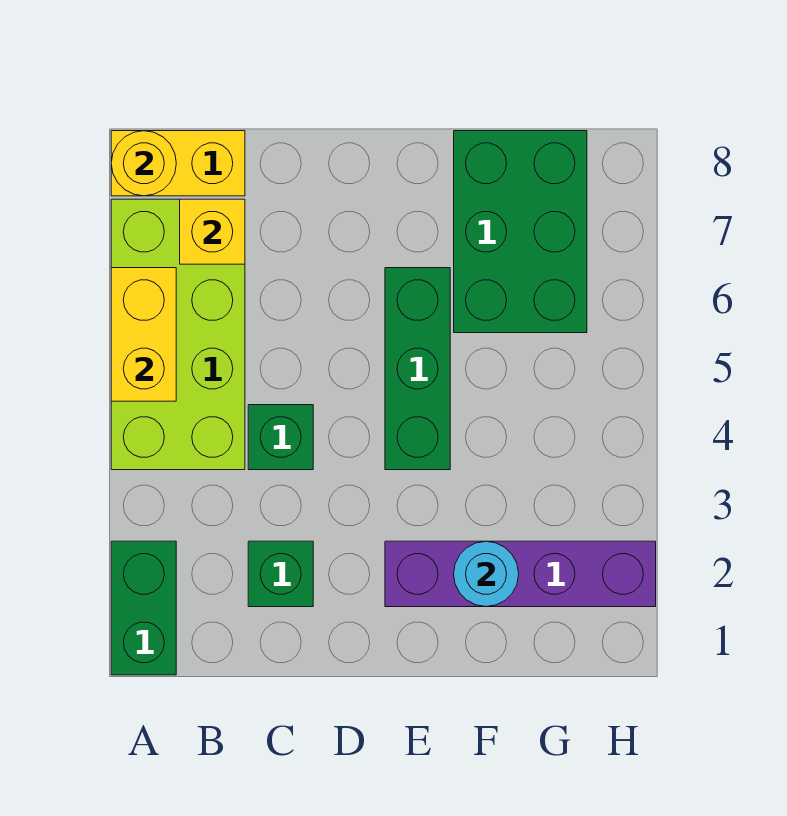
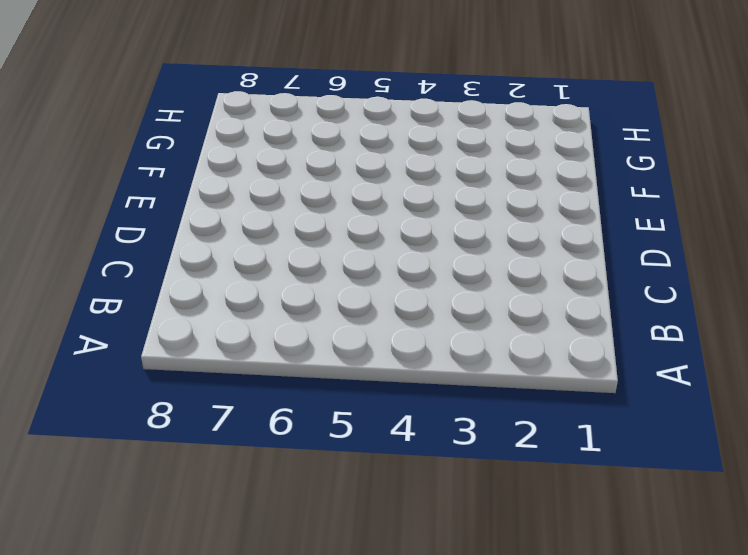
none -> green 1x2 brick [111,541,176,675]
none -> lime 2x4 brick [111,199,245,470]
none -> yellow 1x2 brick [111,131,245,196]

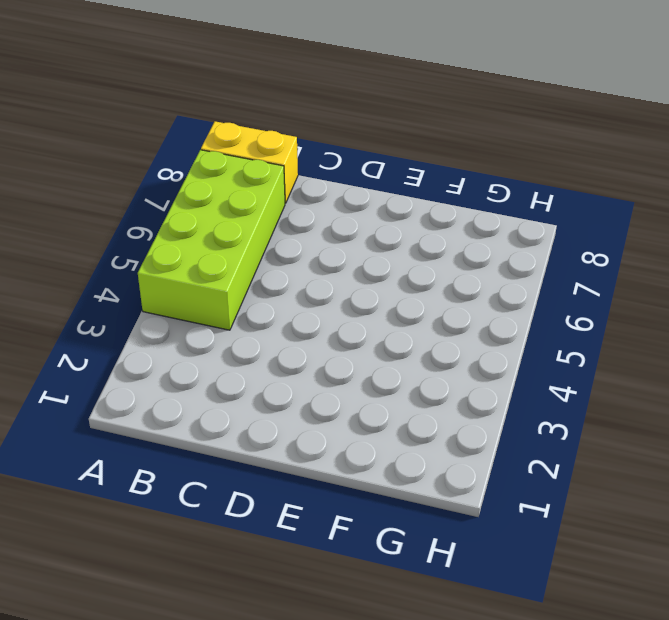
none -> green 1x2 brick [111,541,176,675]
none -> green 1x1 brick [248,541,313,607]
none -> green 1x1 brick [248,405,313,470]

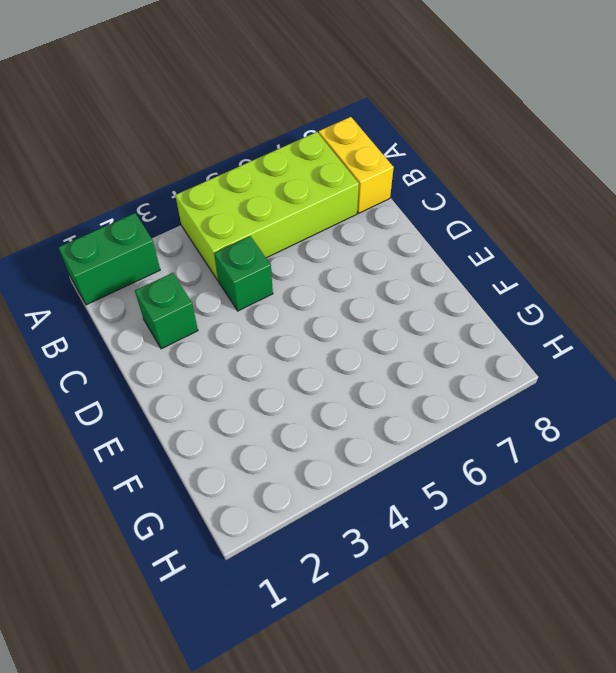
none -> purple 1x4 brick [385,541,656,607]
none -> green 1x3 brick [385,268,450,470]
none -> green 2x3 brick [454,131,587,333]

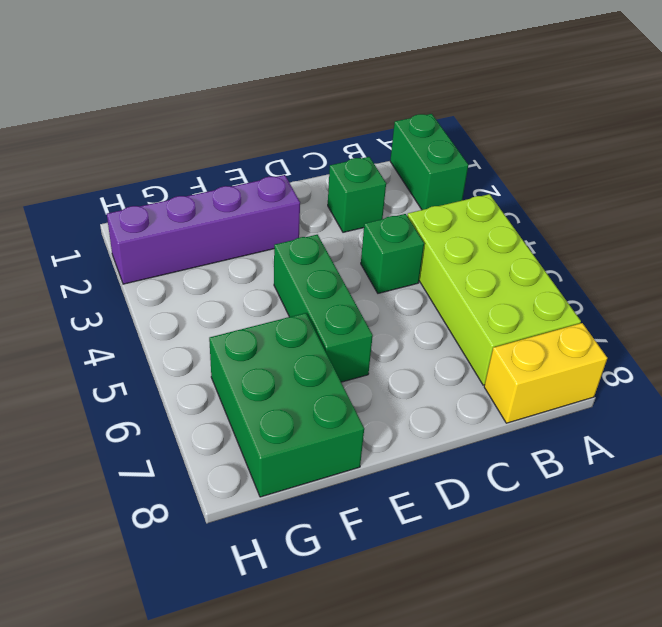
none -> yellow 1x2 brick [111,268,176,401]
none -> yellow 1x1 round brick [111,131,176,196]
none -> yellow 1x1 brick [180,199,245,264]

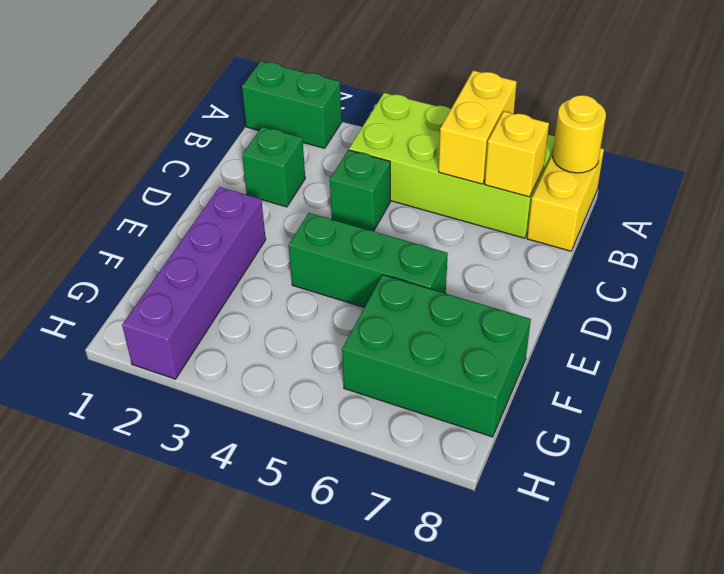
yellow 1x2 brick [439,71,517,184] -> yellow 1x2 brick turned to [111,268,176,401]
none -> cyan 1x1 round brick [454,541,519,607]

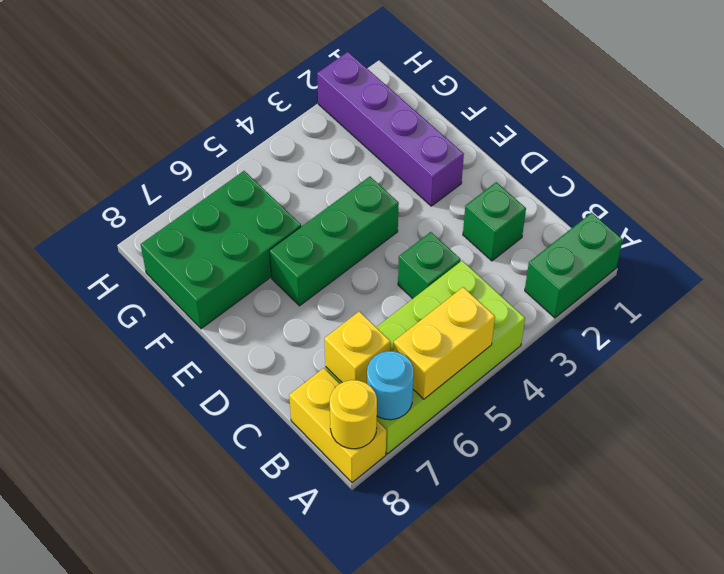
cyan 1x1 round brick [367,351,414,420] -> cyan 1x1 round brick moved to [454,541,519,607]

